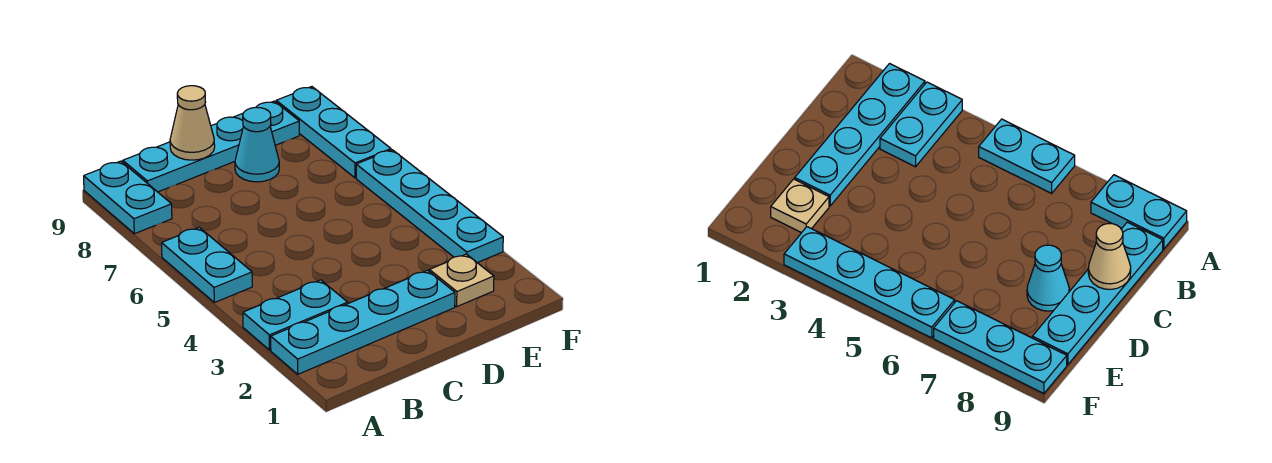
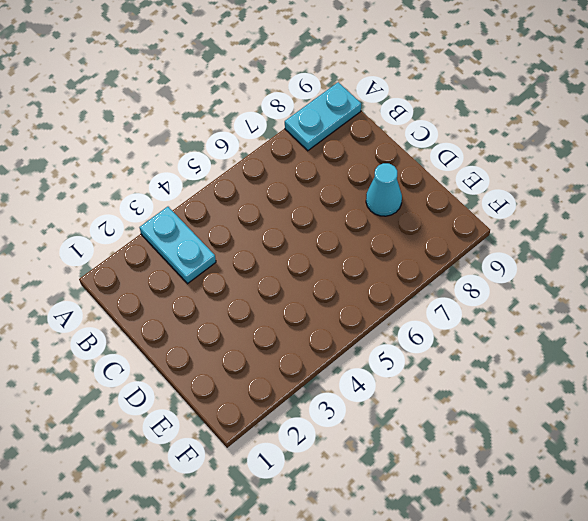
none -> cyan 1x4 plate [271,270,455,374]
none -> cyan 1x2 plate [162,227,252,303]

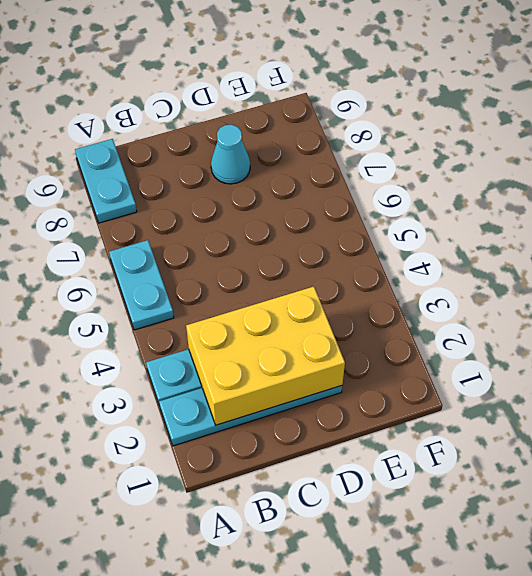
yellow 2x3 brick [186,286,345,425] -> none
none -> cyan 1x4 plate [123,101,299,192]
none -> tan 1x1 plate [429,254,494,307]

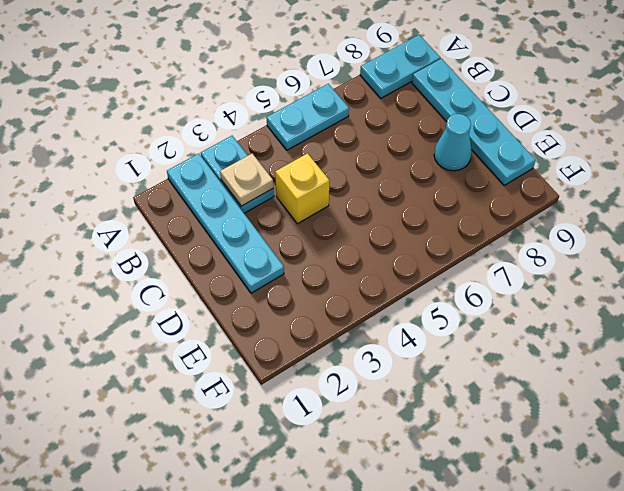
tan 1x1 plate [220,154,273,206] -> tan 1x1 plate moved to [429,254,494,307]
yellow 1x1 brick [275,153,329,224] -> none
none -> cyan 1x4 plate [356,150,503,263]
none -> cyan 1x3 plate [276,87,391,178]

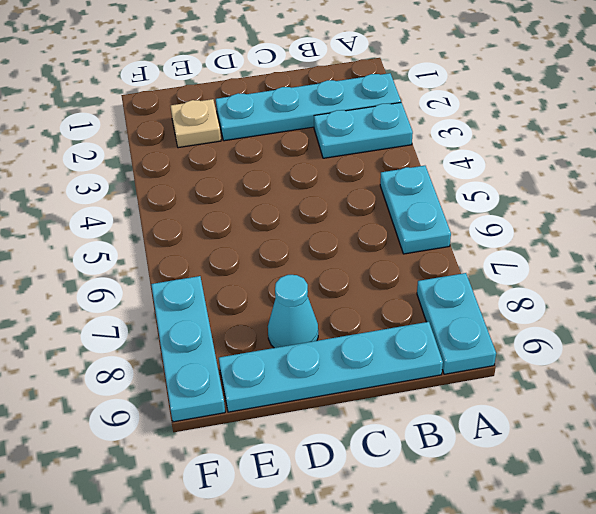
none -> cyan 1x4 plate [356,150,503,263]
none -> tan 1x1 cone [170,86,215,160]

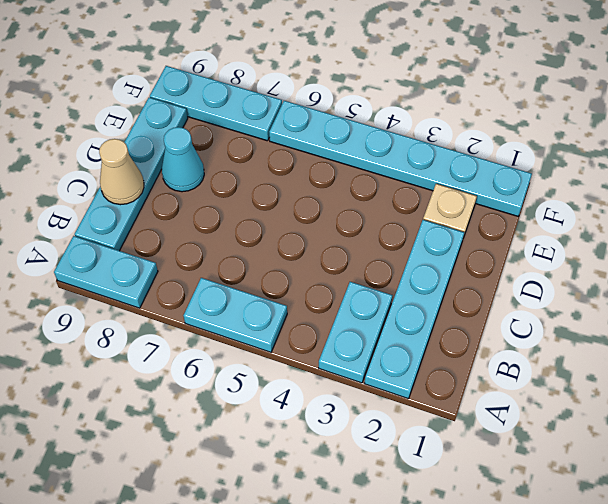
cyan 1x6 plate [269,101,532,216] -> cyan 1x4 plate [356,150,503,263]

